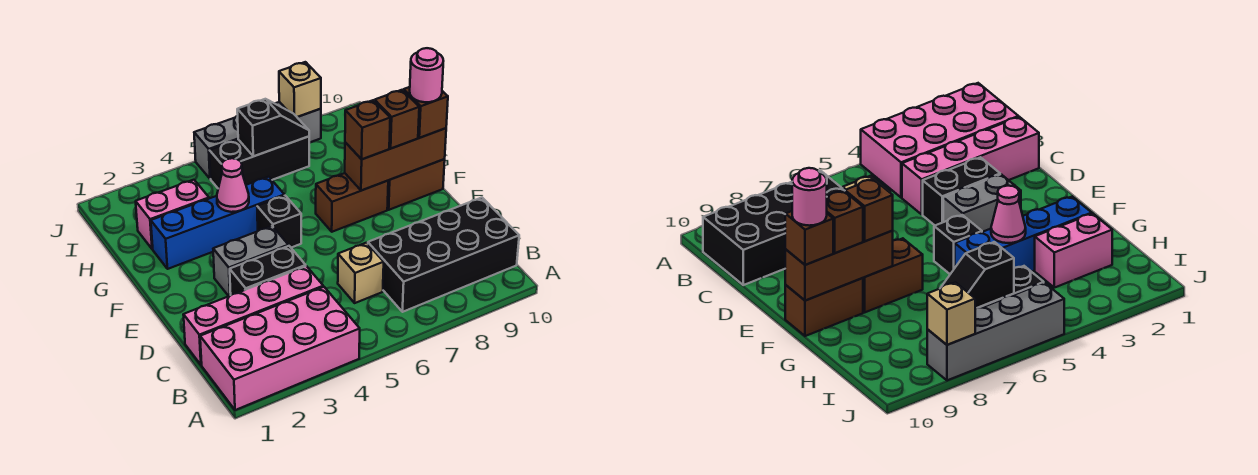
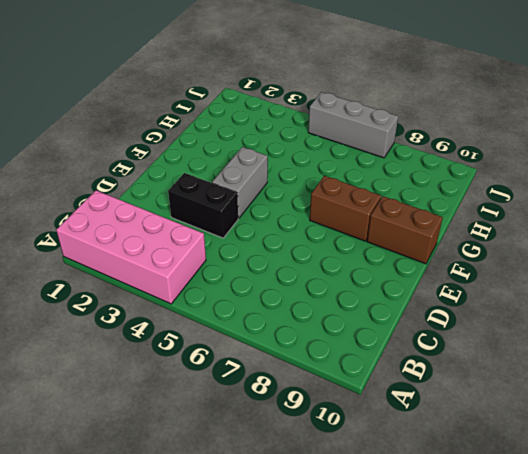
grey 1x2 brick [212,147,268,218] -> grey 1x2 brick turned to [213,226,288,296]
grey 1x3 brick [308,92,398,158] -> grey 1x4 brick [194,102,321,179]
none -> black 2x4 brick [368,198,519,312]
none -> pink 1x4 brick [183,266,323,365]
none -> tan 1x1 brick [338,243,384,303]

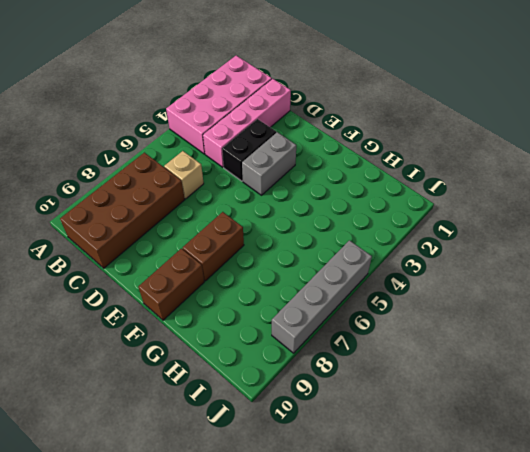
brown 2x4 brick [60,153,185,268] -> black 2x4 brick [368,198,519,312]
none -> black 1x1 brick [257,196,301,248]
none -> blue 1x4 brick [151,177,284,269]
none -> pink 1x2 brick [136,180,209,249]

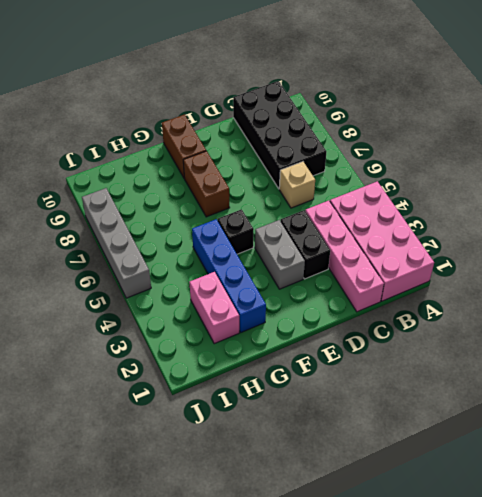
none -> black 1x3 brick [209,136,309,188]
none -> brown 1x3 brick [345,128,446,191]
none -> pink 1x1 cone [217,158,249,212]

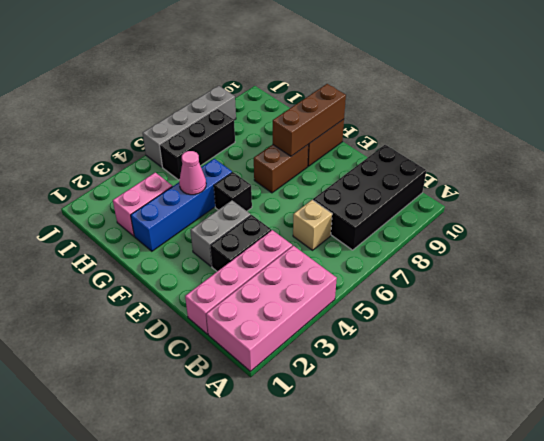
none -> black 1x2 slope [237,99,309,156]
none -> tan 1x1 brick [279,62,321,117]
none -> brown 1x1 brick [345,100,390,159]

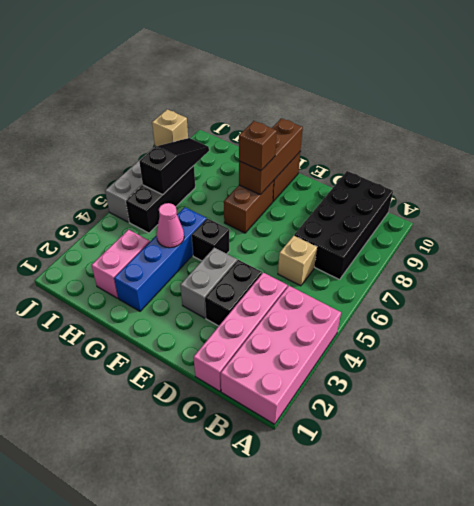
black 1x3 slope [139,138,209,194] -> black 1x2 slope [237,99,309,156]
none -> brown 1x1 brick [375,90,419,148]
none -> brown 1x1 brick [403,87,448,138]
none -> pink 1x1 round brick [410,48,443,102]

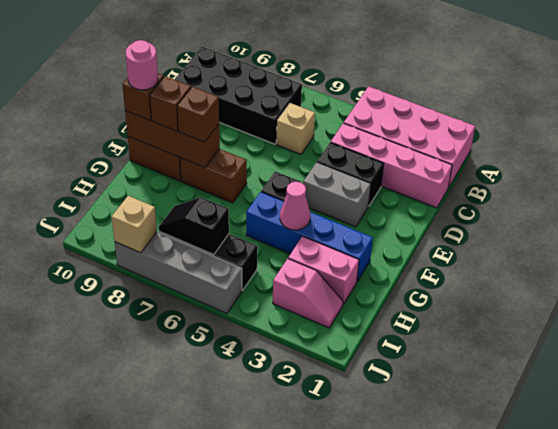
pink 1x2 slope [273,259,343,328] -> none

